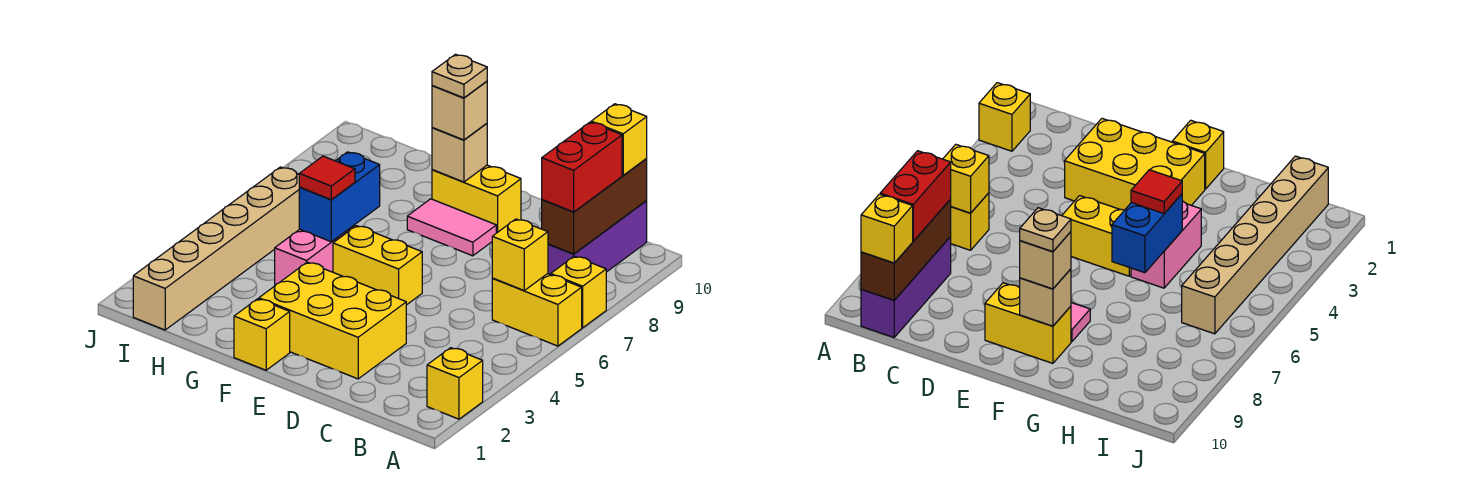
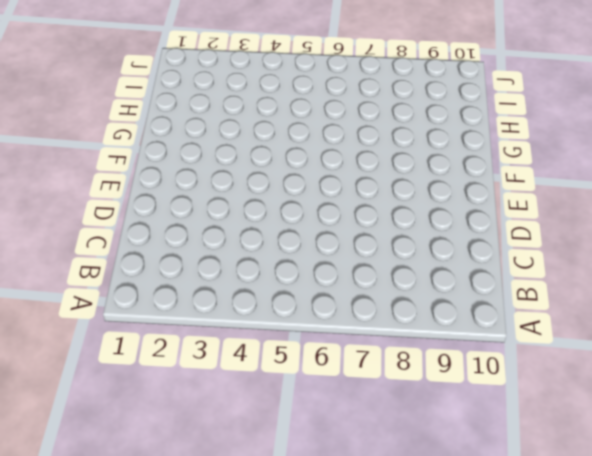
none -> yellow 1x1 brick [427,348,483,419]
none -> yellow 1x2 brick [492,274,582,346]
none -> yellow 1x1 brick [551,256,606,328]

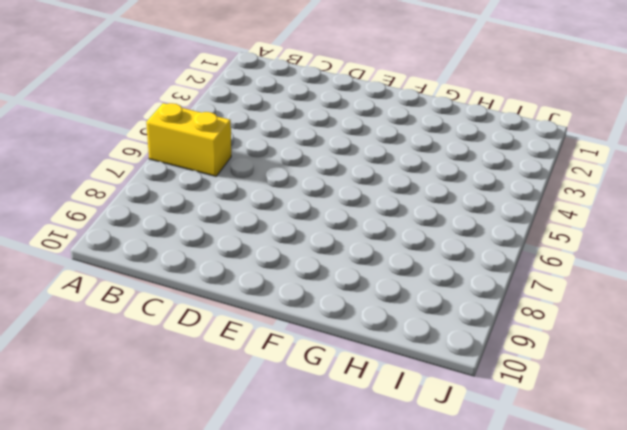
none -> yellow 1x1 brick [427,348,483,419]
none -> yellow 1x1 brick [551,256,606,328]
none -> purple 1x3 brick [548,201,647,275]

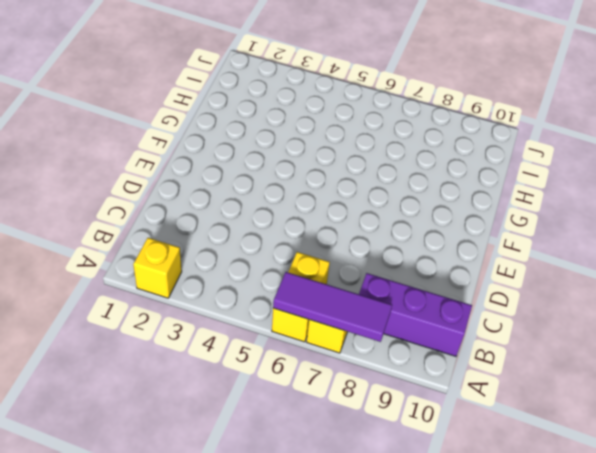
purple 1x3 tile [273,272,392,342] -> none
none -> yellow 2x3 brick [259,262,406,379]
none -> yellow 1x2 brick [333,226,422,305]
none -> pink 1x2 tile [407,199,496,256]

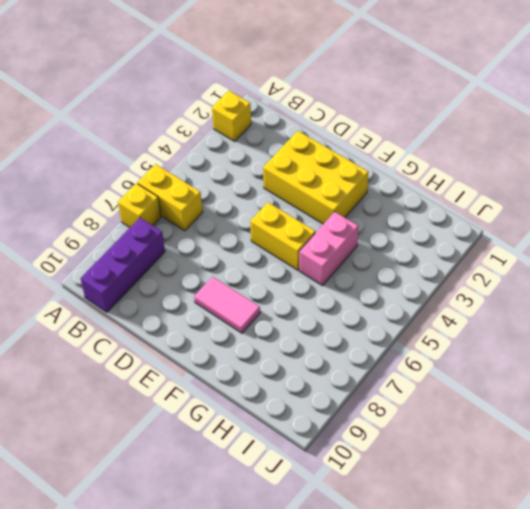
none -> yellow 1x2 brick [432,165,521,233]
none -> yellow 1x1 brick [234,299,290,370]
none -> tan 1x6 brick [133,167,300,330]

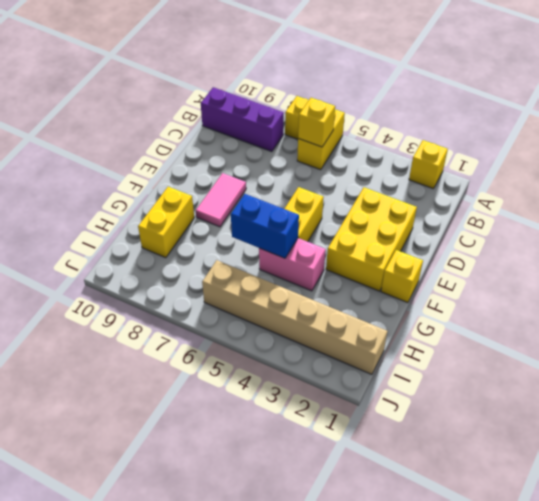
yellow 1x2 brick [138,187,194,258] -> yellow 1x2 brick moved to [432,165,521,233]
none -> brown 1x3 brick [542,159,647,254]
none -> tan 1x1 brick [432,123,487,182]
none -> red 1x2 brick [542,122,622,212]

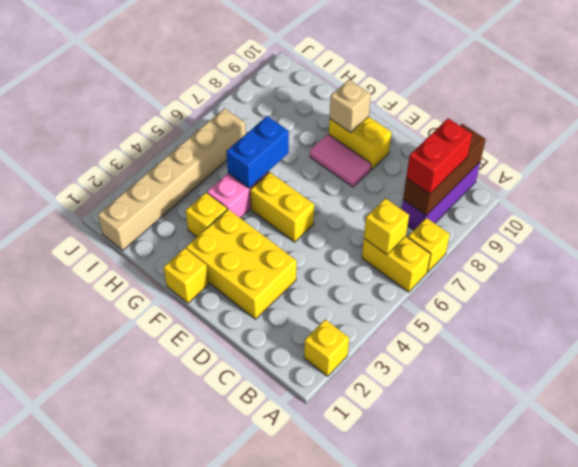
yellow 1x1 brick [186,193,227,237] -> yellow 1x1 brick moved to [591,104,647,175]
none -> tan 1x1 brick [432,81,487,140]
none -> red 1x1 tile [299,156,355,200]
none -> tan 1x1 plate [432,54,487,98]

